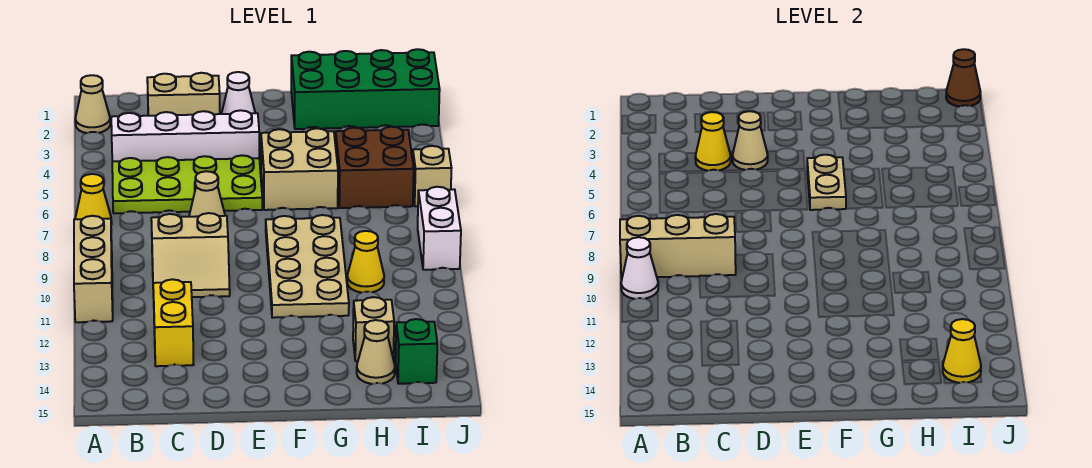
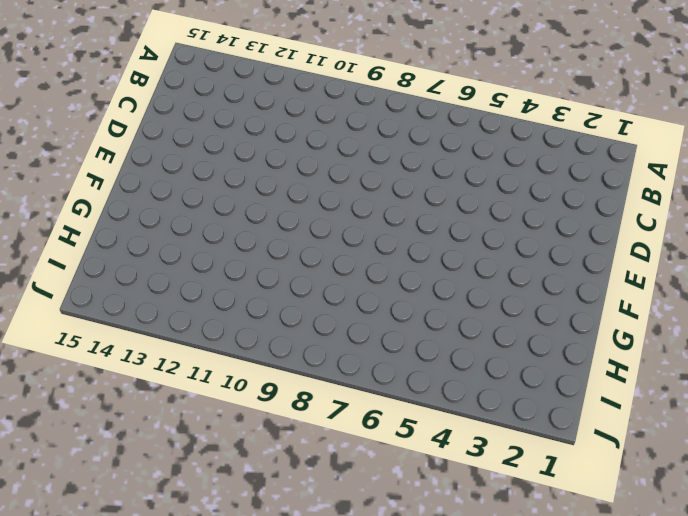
none -> tan 1x1 cone [75,75,110,133]
none -> yellow 1x1 cone [75,174,112,225]
none -> tan 1x3 brick [74,216,113,322]

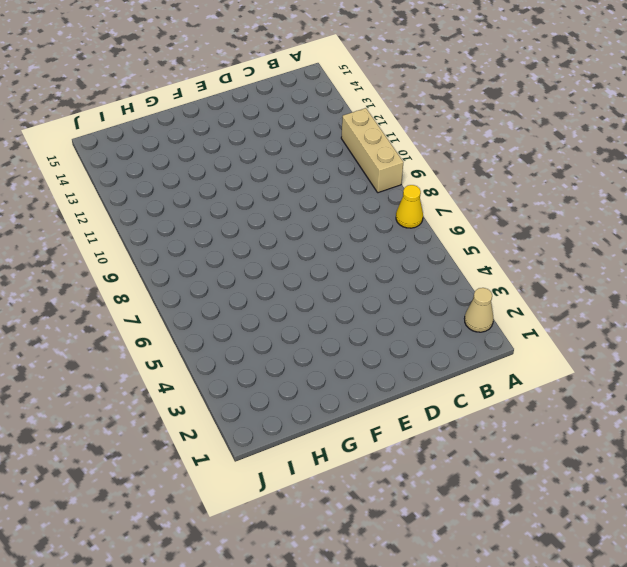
none -> white 1x4 brick [111,110,259,161]
none -> lime 2x4 plate [112,155,262,213]
none -> tan 1x2 brick [147,73,220,116]

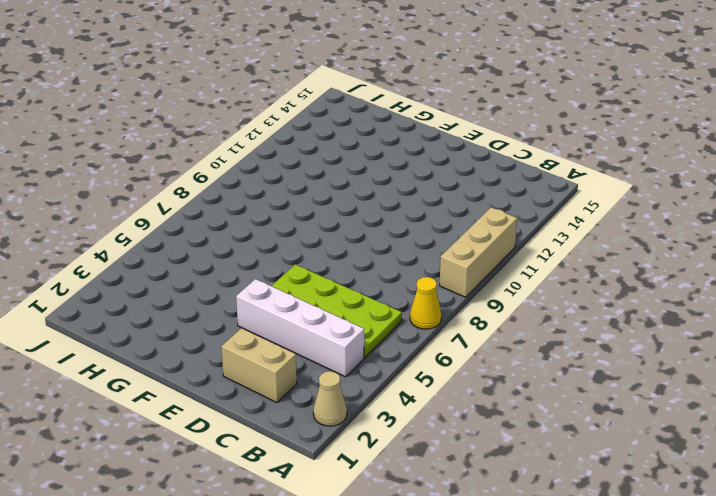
none -> tan 2x2 slope [151,213,230,298]
none -> yellow 1x2 brick [153,279,194,366]
none -> tan 1x1 cone [189,171,225,217]

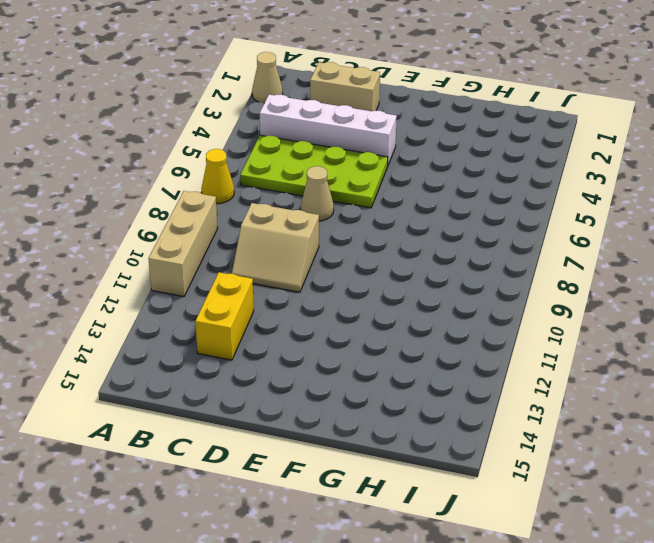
none -> white 1x1 cone [222,72,255,114]
none -> tan 2x2 brick [261,128,338,210]
none -> tan 2x4 plate [266,215,349,318]

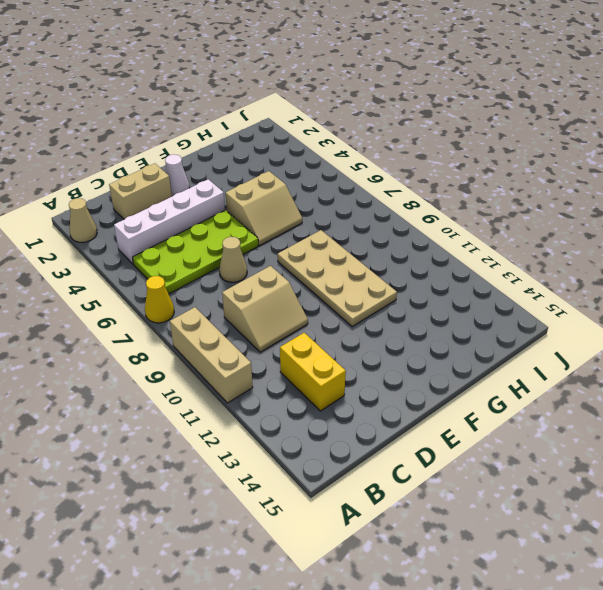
tan 2x2 slope [226,171,302,245] -> tan 2x2 brick [261,128,338,210]
none -> green 2x4 brick [291,49,440,129]
none -> brown 2x2 brick [336,127,414,208]
none -> yellow 1x1 cone [347,231,384,293]

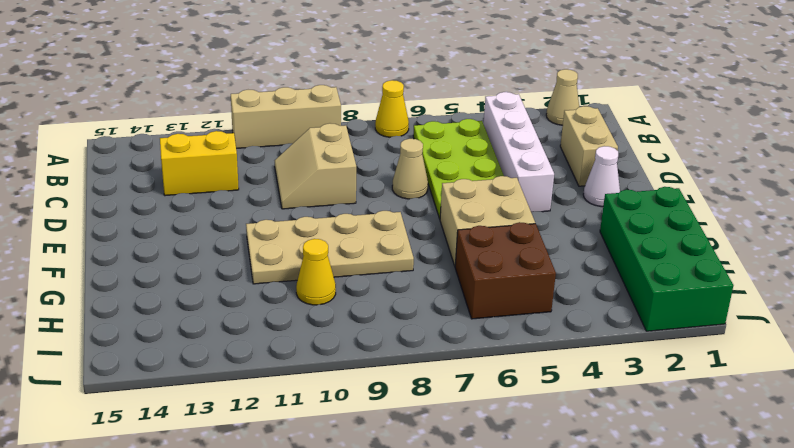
none -> tan 1x1 brick [353,297,394,361]
none -> tan 1x1 cone [357,320,395,384]
none -> green 1x1 brick [395,319,437,384]

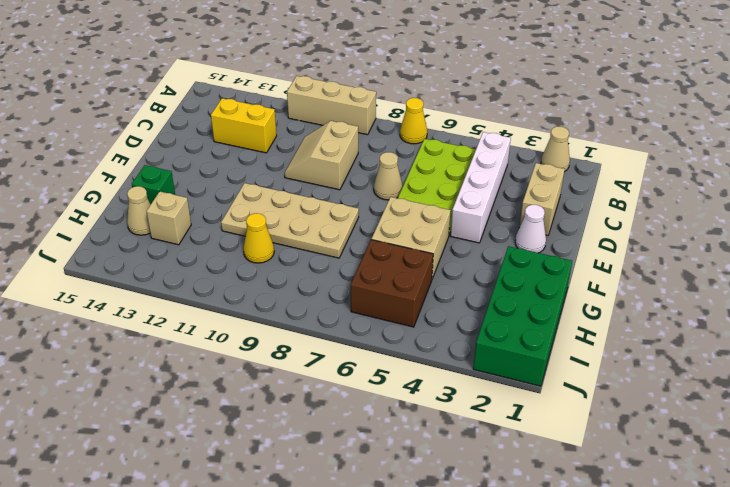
green 1x1 brick [132,165,175,204] -> green 1x1 brick moved to [395,319,437,384]
none -> tan 1x1 brick [413,146,452,206]
none -> white 1x2 brick [418,187,461,270]
none -> tan 1x3 brick [620,214,736,278]

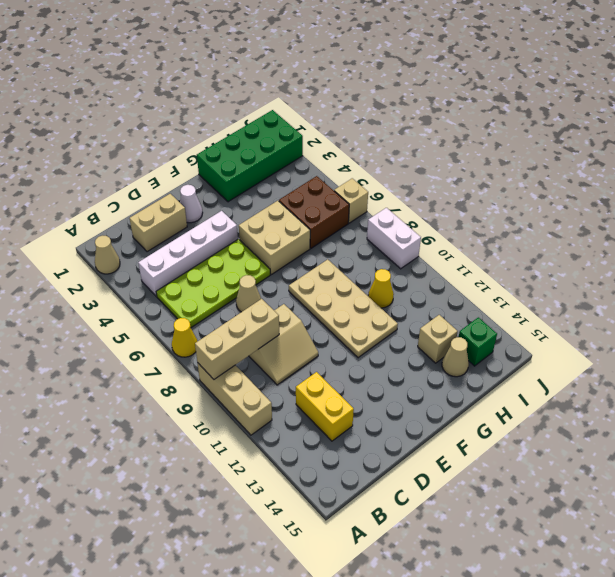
none -> white 1x1 cone [621,237,658,299]
none -> yellow 1x1 cone [695,112,731,171]
none -> tan 1x1 cone [732,111,768,170]

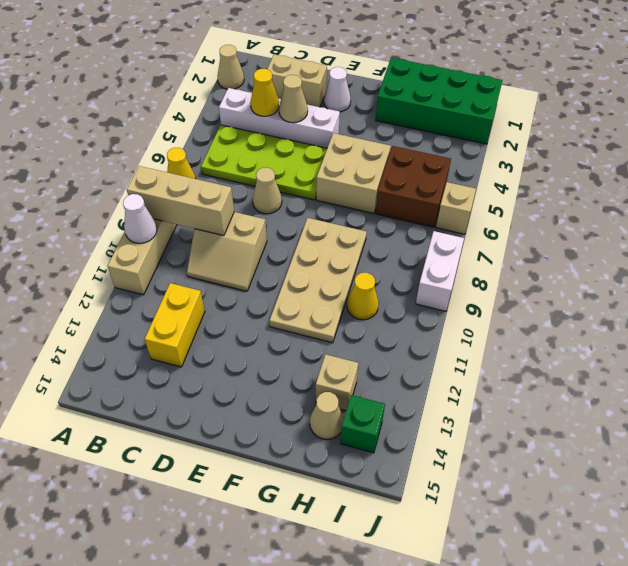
none -> tan 1x2 plate [807,155,846,210]
none -> yellow 1x1 cone [943,319,981,383]
none -> brown 1x1 cone [946,49,980,106]

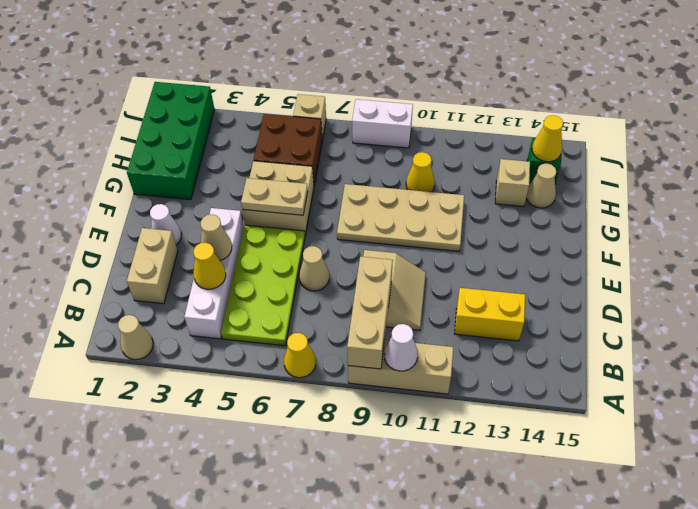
none -> brown 1x1 cone [946,49,980,106]

